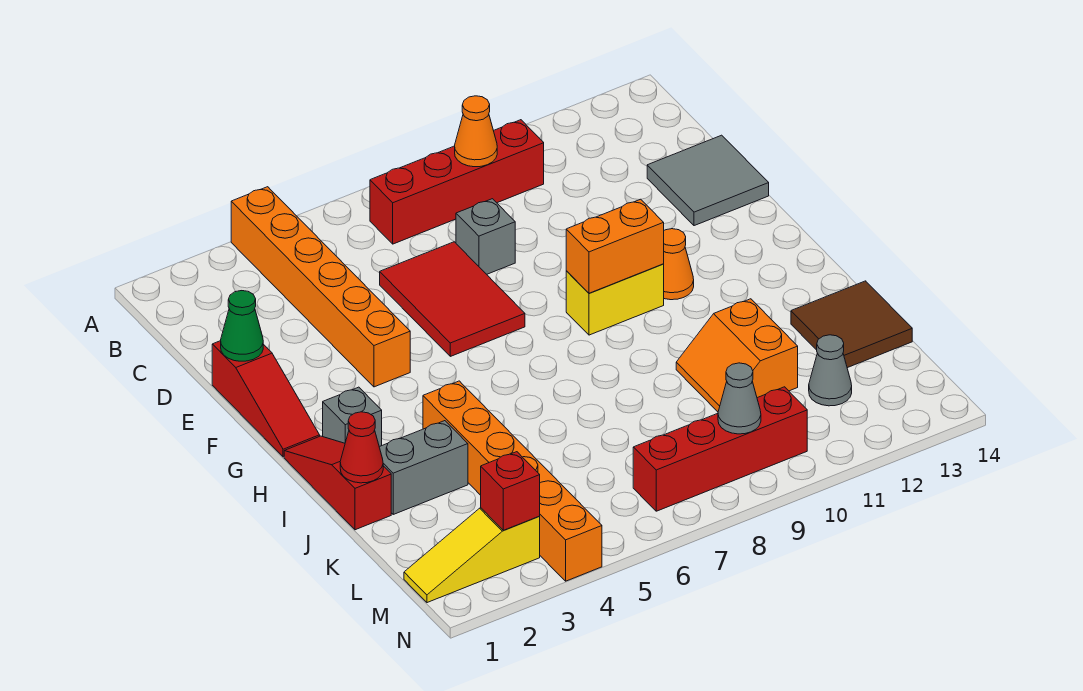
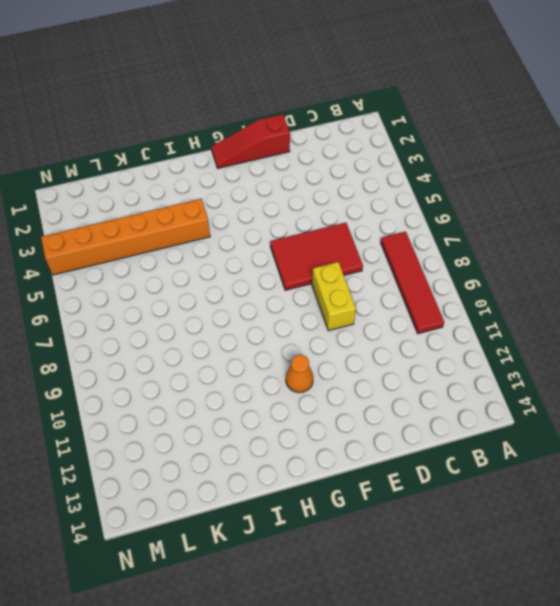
red 1x4 tile [381,232,444,334] -> red 1x4 brick [370,120,544,244]
yellow 1x2 brick [312,262,356,331] -> yellow 1x2 brick moved to [566,264,664,335]
none -> orange 1x6 brick [231,187,410,387]
none -> grey 1x1 brick [456,199,515,274]
none -> grey 2x2 tile [647,135,769,226]

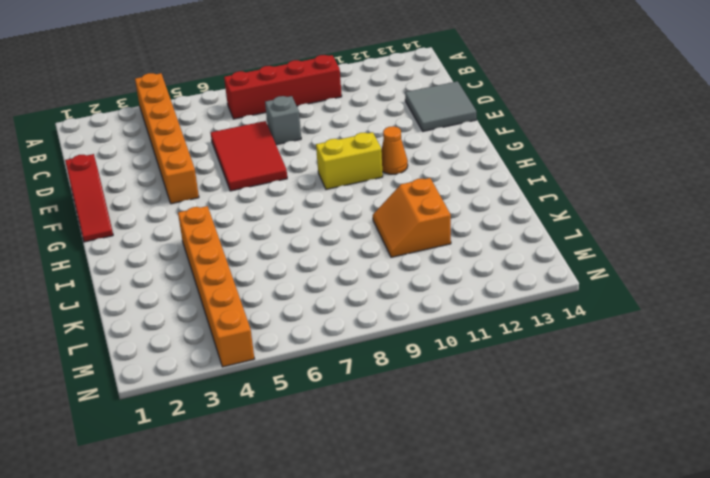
none -> red 1x3 slope [284,436,391,530]
none -> grey 1x1 brick [323,387,382,447]
none -> grey 1x2 brick [379,421,468,514]

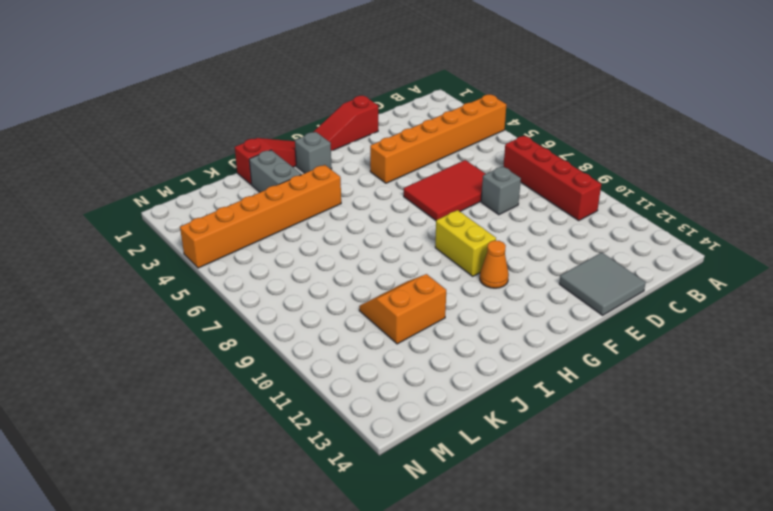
none -> brown 2x2 tile [791,281,912,368]
none -> grey 1x1 cone [809,335,852,406]
none -> yellow 1x3 slope [404,508,540,603]

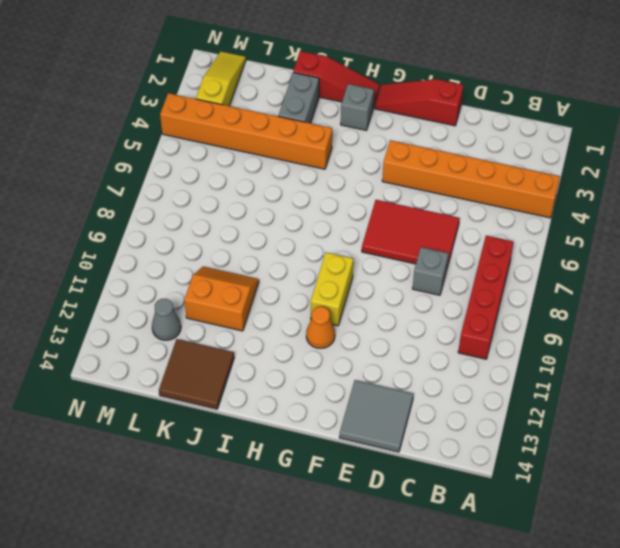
none -> red 1x4 brick [633,387,807,511]
none -> orange 1x1 cone [455,96,497,167]
none -> green 1x1 cone [221,291,263,361]

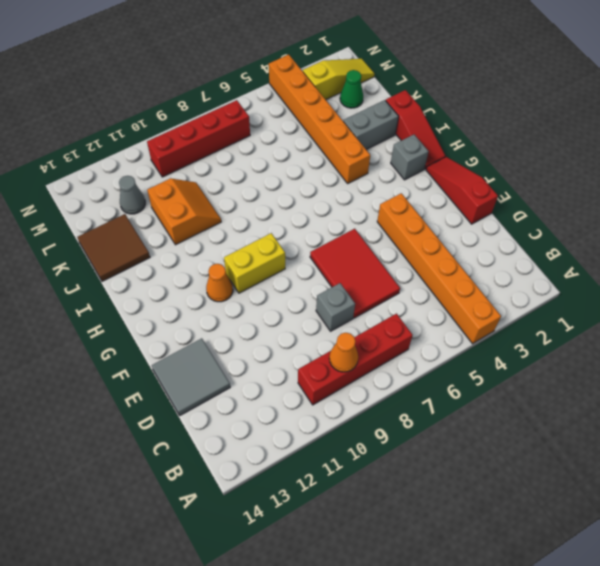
green 1x1 cone [340,70,363,108] -> green 1x1 cone moved to [221,291,263,361]
none -> orange 1x2 brick [566,199,664,293]
none -> red 1x1 cone [340,412,383,483]
none -> red 1x1 brick [481,452,540,530]

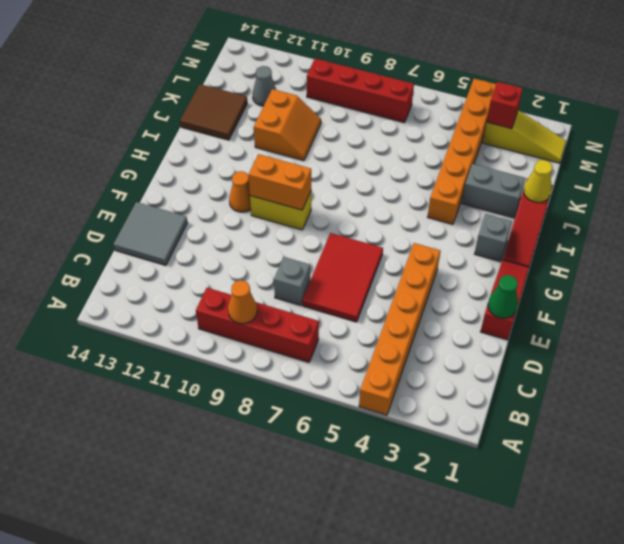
yellow 1x1 cone [524,160,552,202] -> red 1x1 cone [340,412,383,483]
none -> grey 1x1 cone [718,363,761,434]

